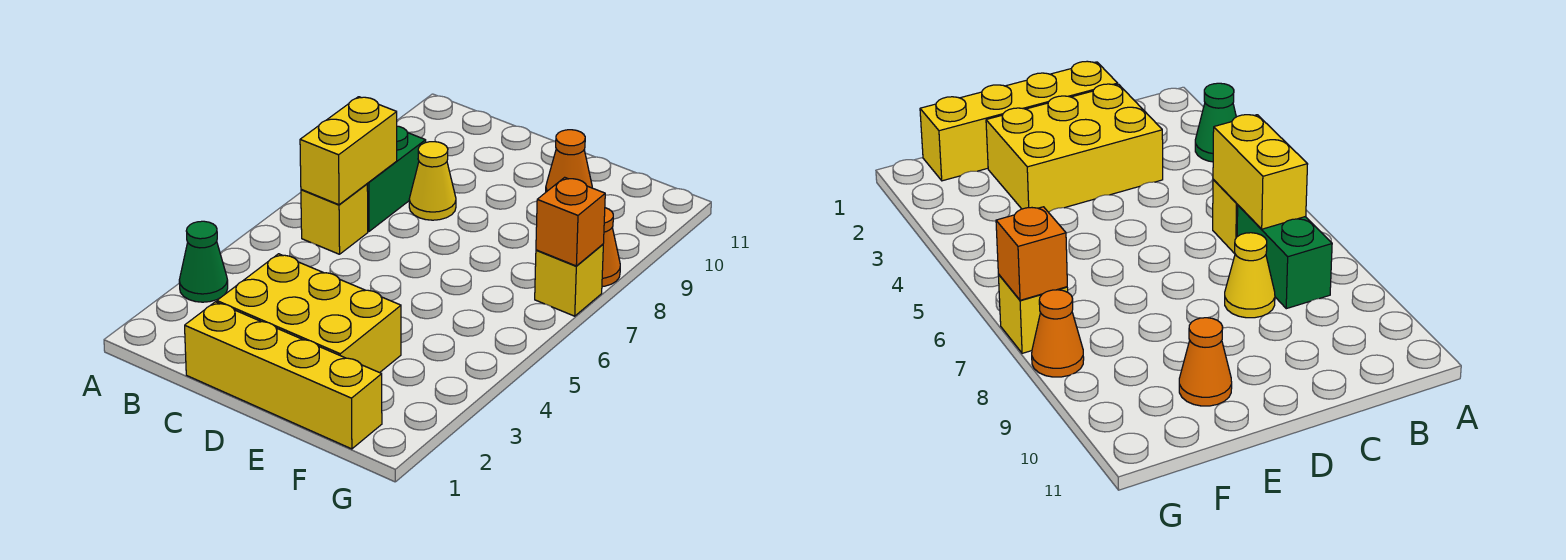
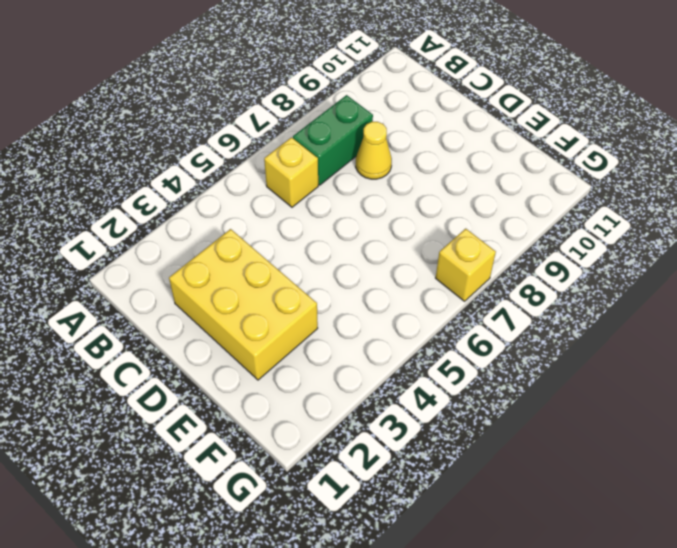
none -> green 1x1 cone [179,221,228,302]
none -> yellow 1x4 brick [185,302,382,449]

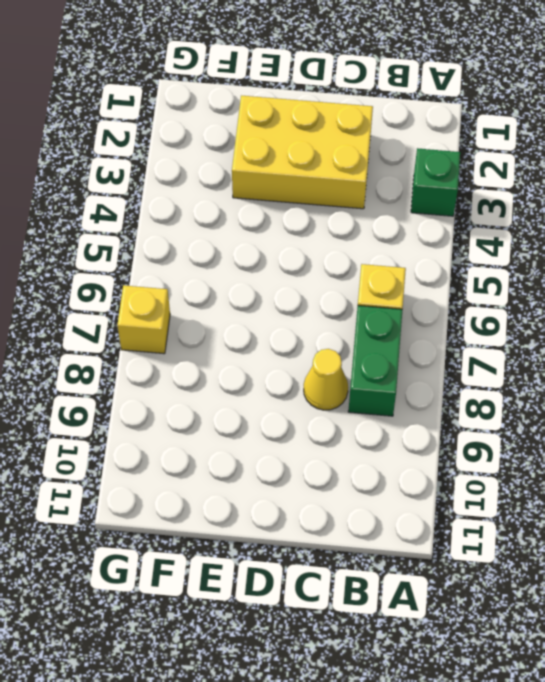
green 1x1 brick [411,148,460,216] -> green 1x1 cone [179,221,228,302]
none -> yellow 1x4 brick [185,302,382,449]
none -> orange 1x1 cone [546,130,592,192]

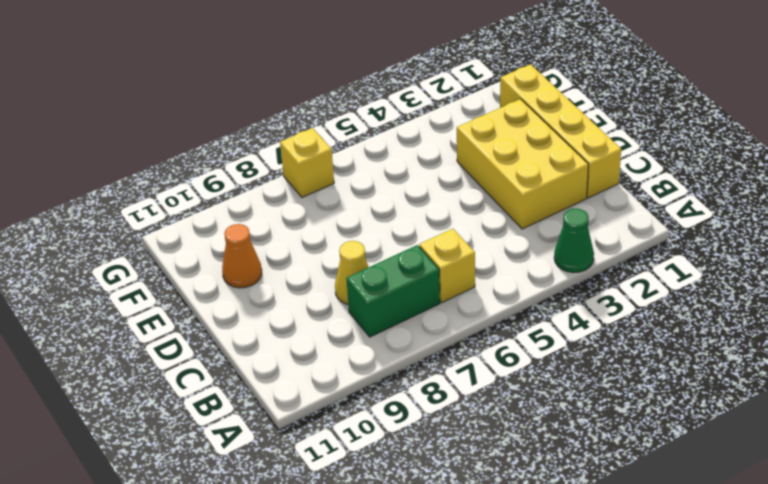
none -> orange 1x1 cone [602,208,620,287]
none -> yellow 1x2 brick [300,97,397,205]

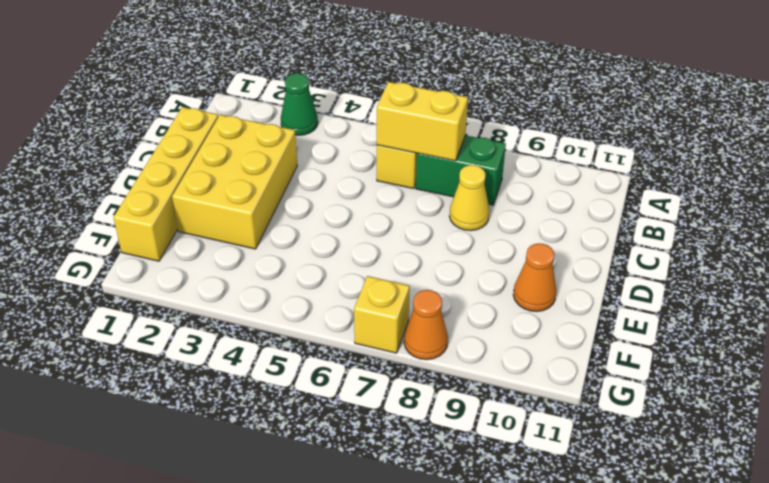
none -> orange 1x1 brick [536,177,605,266]

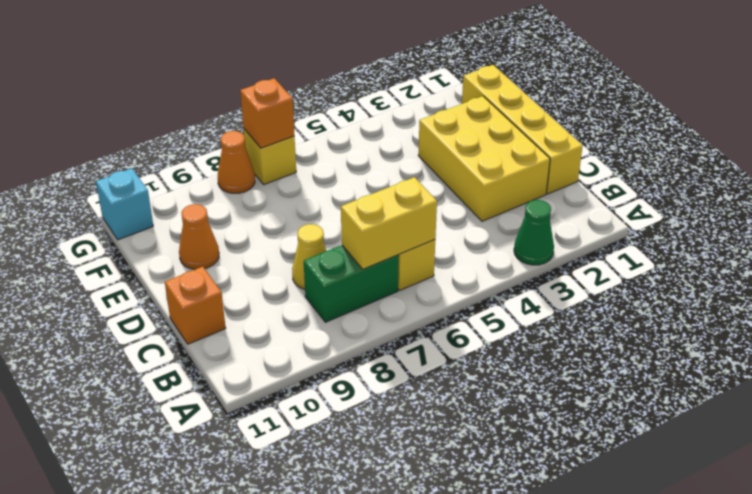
orange 1x1 brick [165,267,226,344] -> none
cyan 1x1 brick [96,168,153,240] -> none

